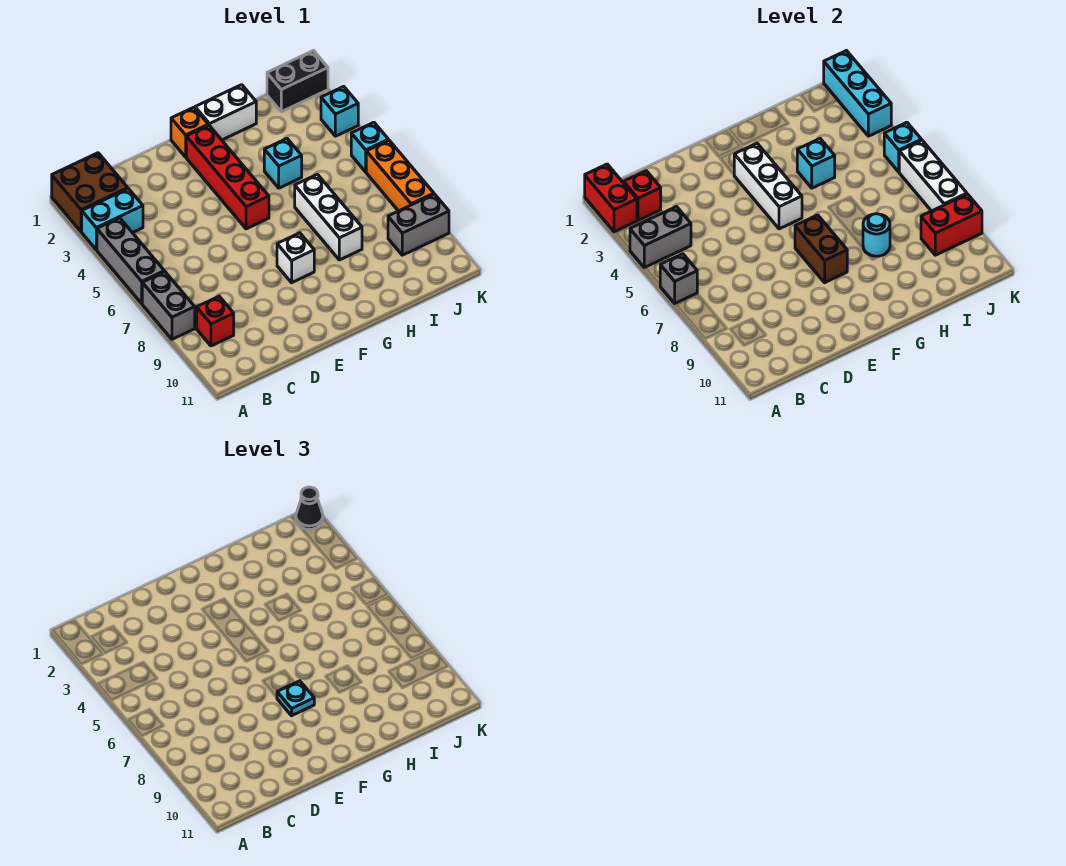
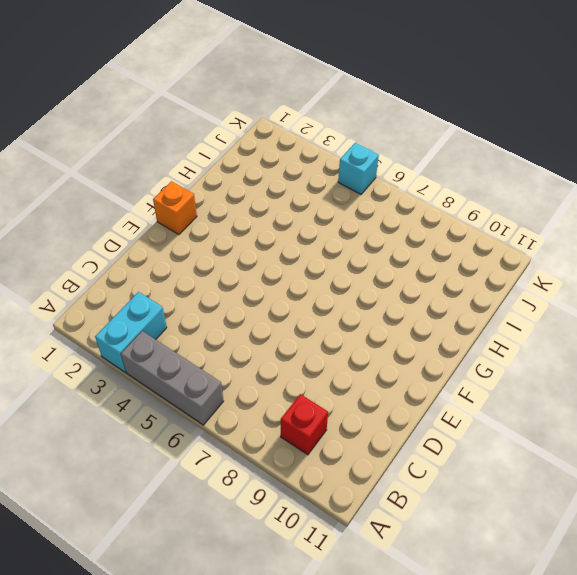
none -> brown 2x2 brick [52,153,128,232]
none -> grey 1x2 brick [142,272,195,339]
none -> red 1x4 brick [186,125,269,229]
none -> white 1x1 brick [277,233,314,283]

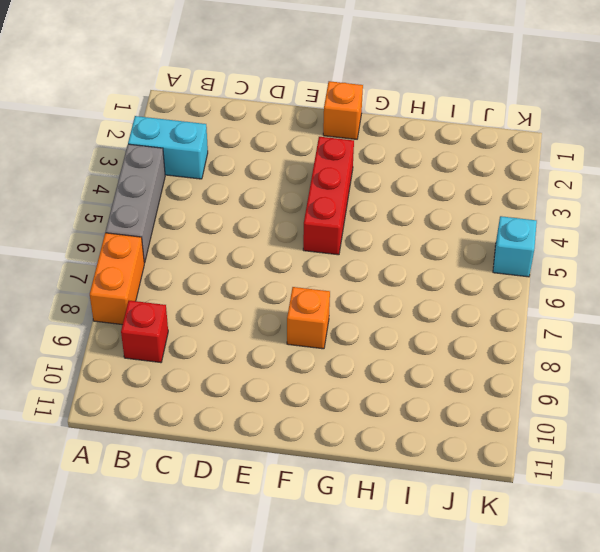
orange 1x2 brick [90,233,144,325] -> grey 1x2 brick [142,272,195,339]
red 1x3 brick [303,137,354,255] -> red 1x4 brick [186,125,269,229]
orange 1x1 brick [287,287,330,349] -> white 1x1 brick [277,233,314,283]
none -> brown 2x2 brick [52,153,128,232]
none -> white 1x2 brick [195,85,256,140]
none -> cyan 1x1 brick [264,139,302,188]
none -> white 1x3 brick [295,174,362,260]

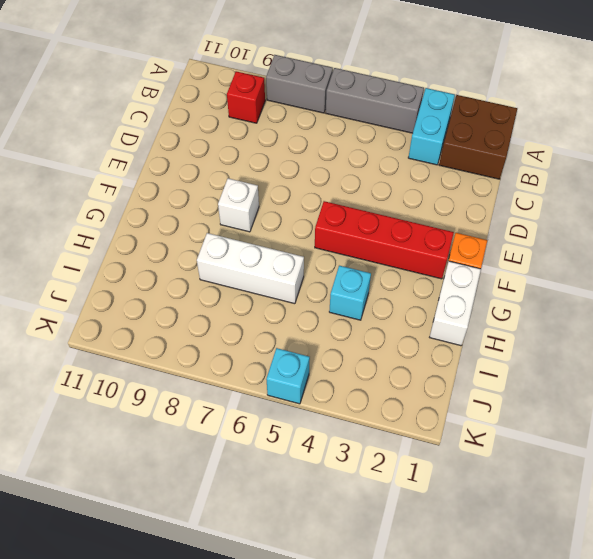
none -> black 1x2 brick [267,51,328,112]
none -> grey 1x2 brick [388,194,449,255]
none -> cyan 1x1 brick [321,86,358,136]
none -> orange 1x3 brick [366,140,434,211]

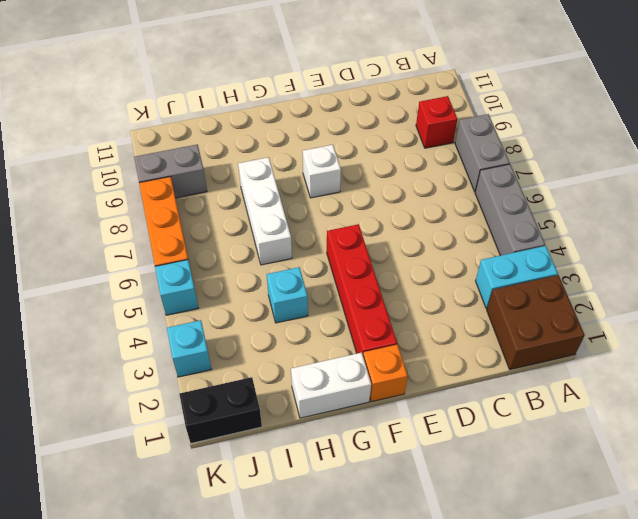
none -> red 1x2 brick [585,164,637,232]
none -> grey 1x2 brick [630,207,691,268]
none -> grey 1x1 brick [660,254,697,303]
none -> red 1x1 brick [624,171,661,220]

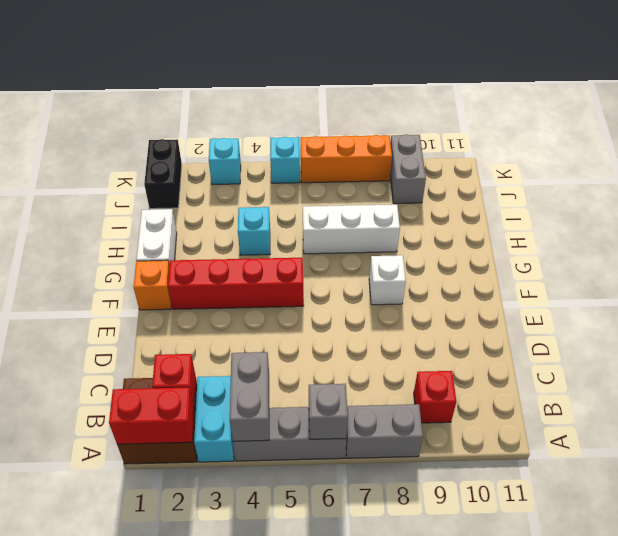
none -> white 1x3 brick [734,143,802,229]
none -> brown 1x2 brick [795,215,847,283]
none -> cyan 1x1 brick [797,139,835,188]
none -> cyan 1x1 round brick [863,214,890,256]

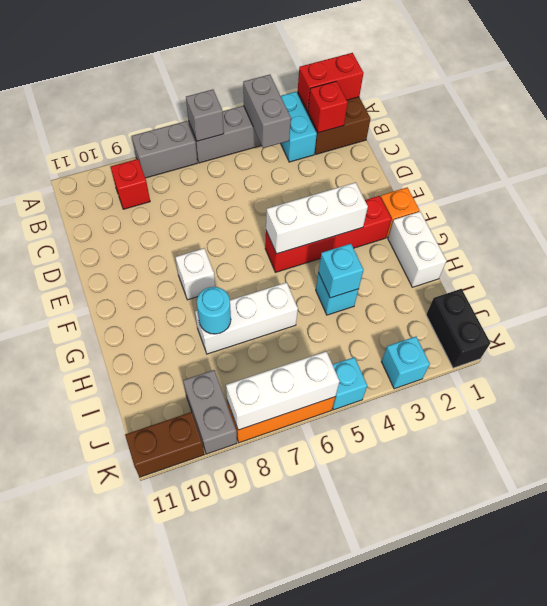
brown 1x2 brick [125,412,204,477] -> brown 1x2 brick moved to [795,215,847,283]
none -> red 1x2 brick [921,194,982,255]
none -> cyan 1x3 brick [824,51,891,136]
none -> cyan 1x1 brick [884,122,922,172]
none -> cyan 1x1 plate [277,681,314,716]

